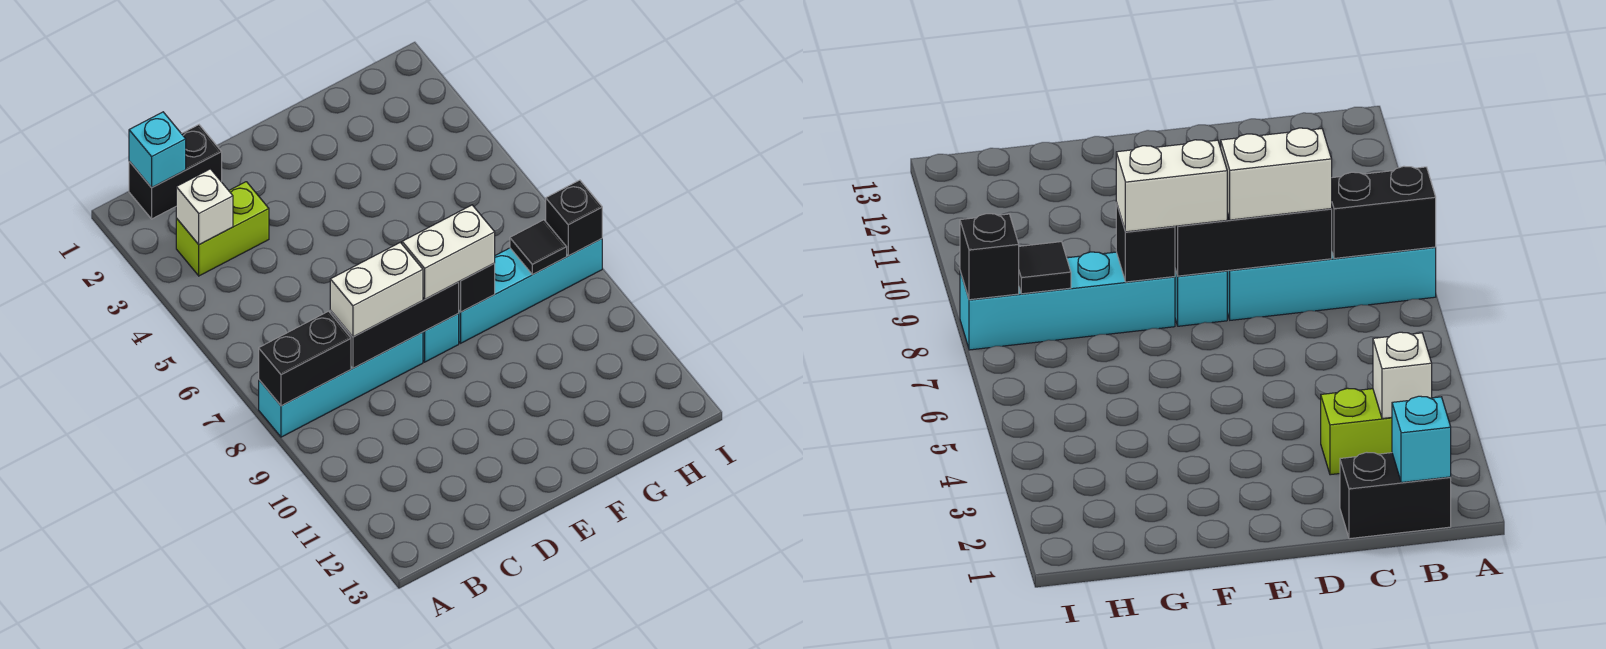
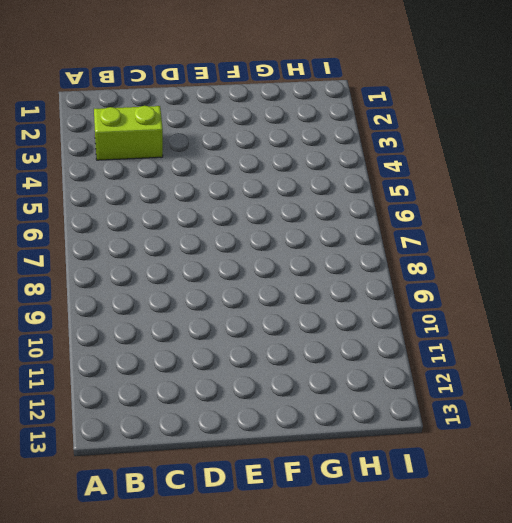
none -> cyan 1x4 brick [259,332,423,437]
none -> black 1x2 brick [129,125,222,219]
none -> cyan 1x1 brick [423,314,459,362]

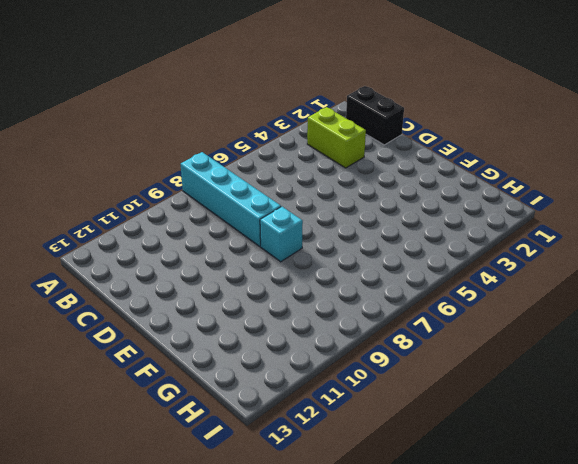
none -> cyan 1x4 brick [458,239,602,343]
none -> black 1x2 brick [259,311,351,406]
none -> cyan 1x1 brick [129,112,186,188]

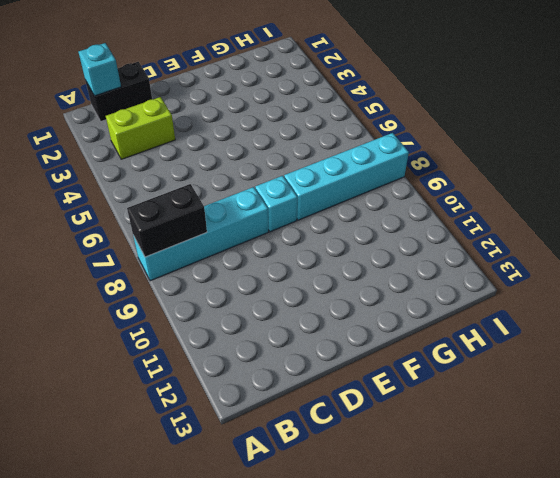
none -> white 1x1 brick [176,169,233,245]
none -> black 1x3 brick [330,282,459,368]
none -> black 1x1 brick [459,263,495,312]

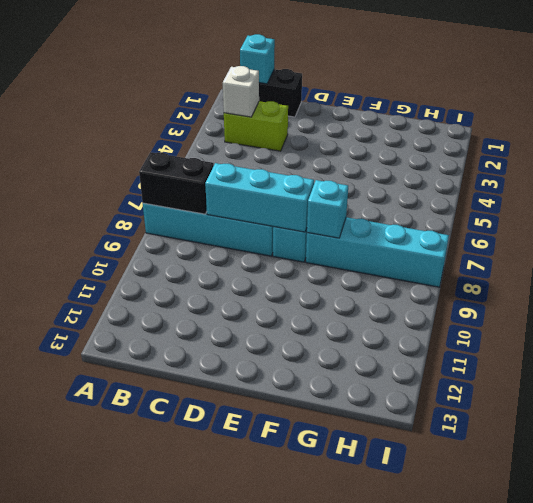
cyan 1x3 brick [205,163,314,232] -> black 1x3 brick [330,282,459,368]
cyan 1x1 brick [307,180,348,238] -> black 1x1 brick [459,263,495,312]
none -> black 1x1 tile [510,220,567,275]
none -> black 1x1 brick [546,180,602,256]
none -> white 1x2 brick [330,242,423,337]

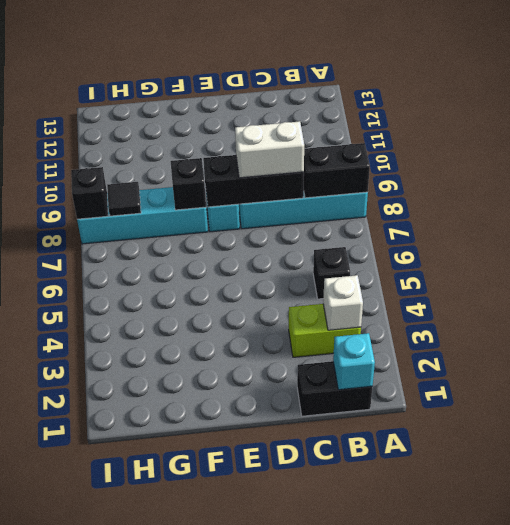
black 1x1 brick [313,247,350,299] -> none
none -> white 1x2 brick [402,205,495,299]

